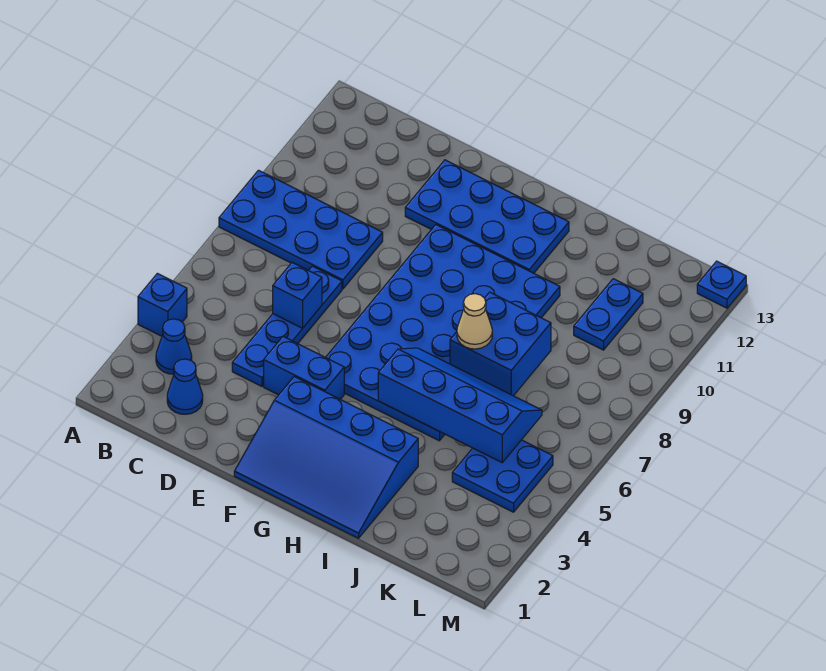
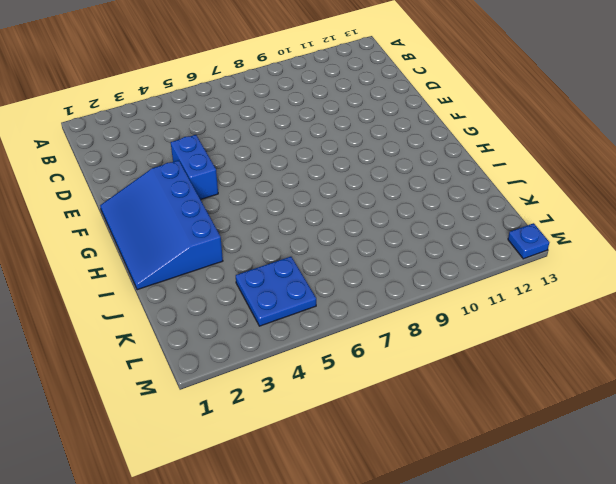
none -> blue 1x1 brick [138,273,187,336]
none -> blue 2x4 plate [219,170,383,289]
none -> blue 1x1 cone [156,319,192,374]

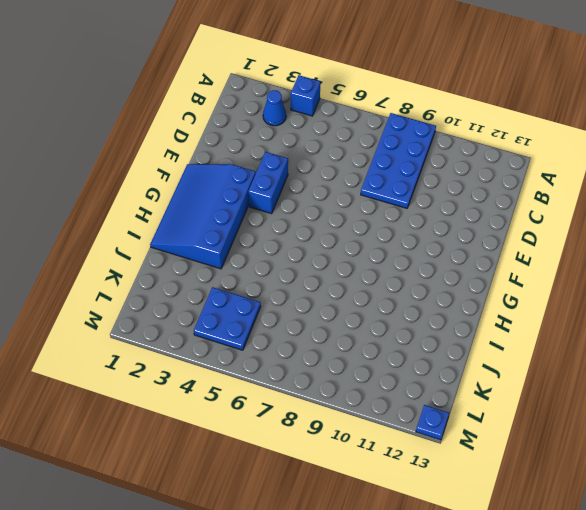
none -> blue 1x1 cone [167,359,203,414]
none -> blue 1x4 plate [232,266,342,386]
none -> blue 2x4 plate [405,160,569,273]

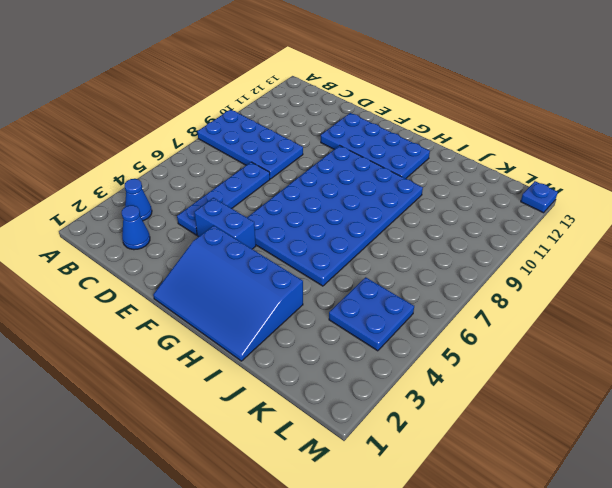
none -> blue 1x1 brick [138,273,187,336]
none -> blue 1x2 plate [574,279,643,350]
none -> blue 1x1 brick [273,263,322,328]

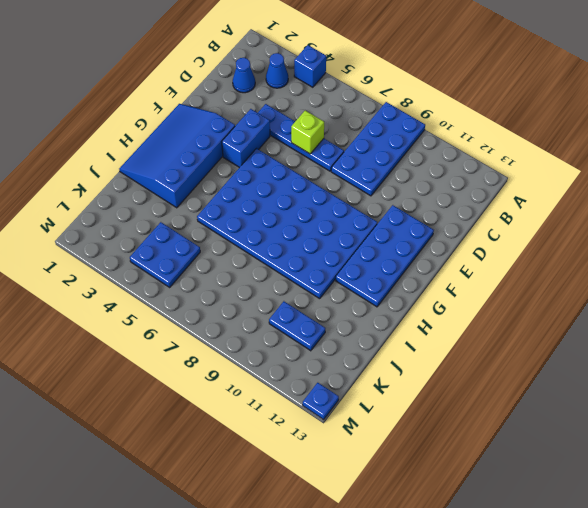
lime 1x1 brick [291,111,324,154] -> blue 1x1 brick [273,263,322,328]
none -> blue 2x4 slope [378,348,542,462]
none -> blue 2x2 brick [450,292,551,396]
none -> tan 1x1 cone [457,294,492,349]

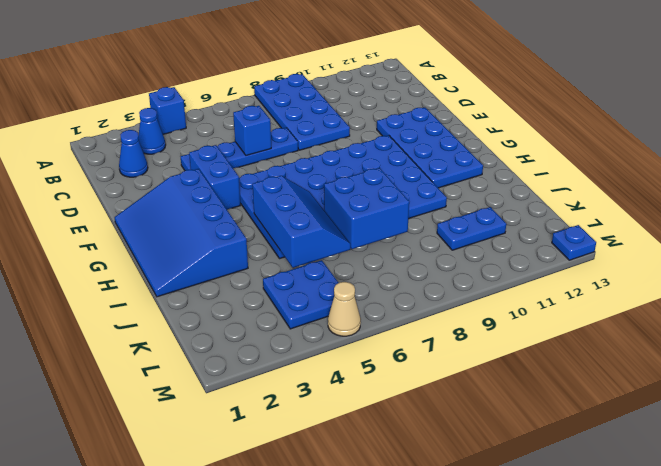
blue 2x3 slope [253,176,351,268] -> blue 2x4 slope [378,348,542,462]
tan 1x1 cone [328,282,361,336] -> tan 1x1 cone moved to [457,294,492,349]

